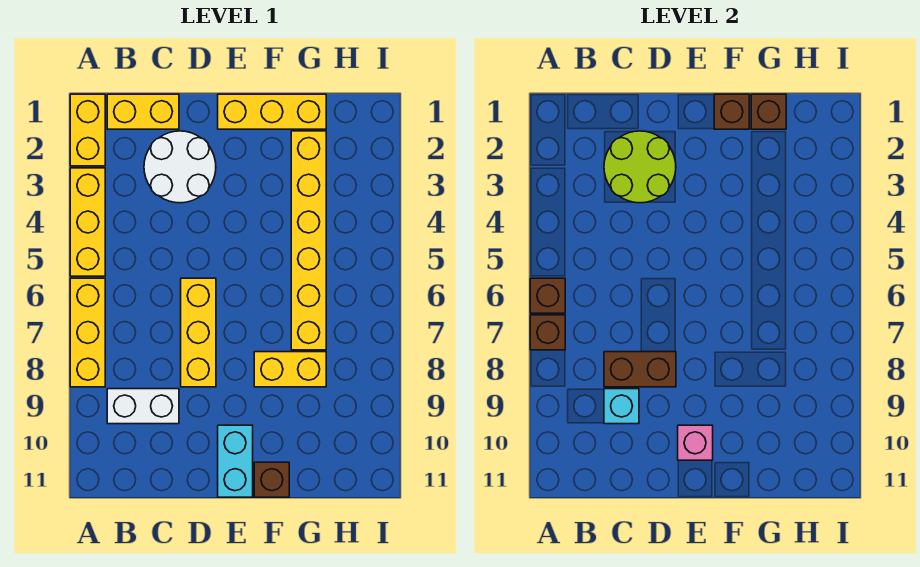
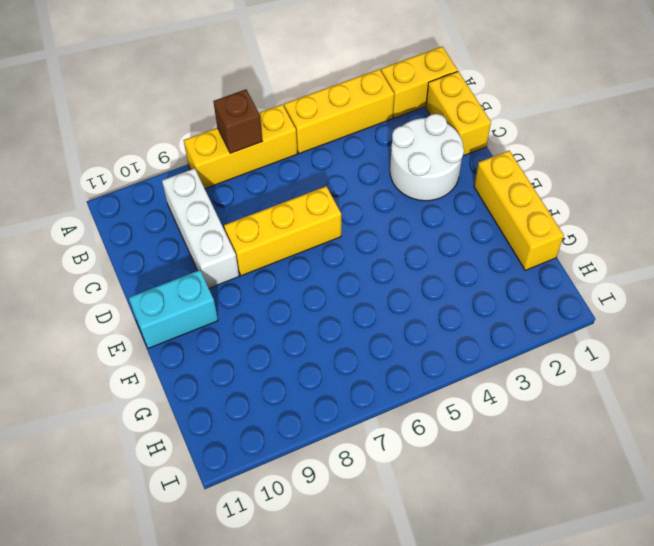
white 1x3 brick [162,168,239,288] -> white 1x2 brick [107,389,179,424]
none -> yellow 1x2 brick [254,352,326,387]
none -> brown 1x1 brick [254,462,289,497]
none -> yellow 1x6 brick [291,131,326,350]

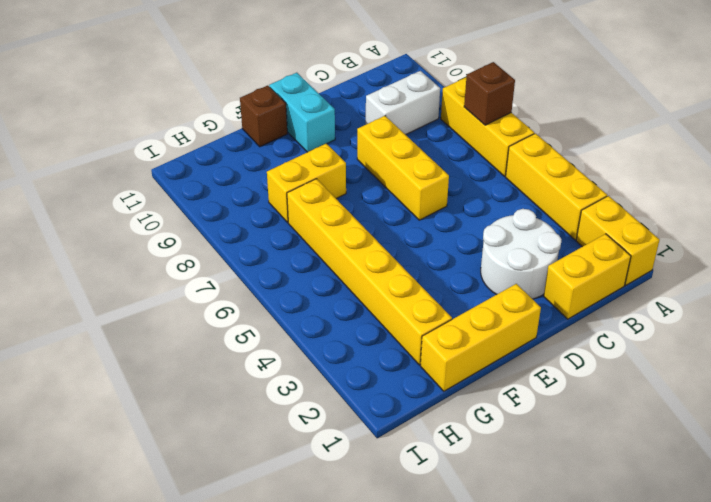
none -> brown 1x1 brick [530,278,565,313]
none -> lime 2x2 round brick [604,131,676,203]
none -> brown 1x2 brick [604,352,676,387]

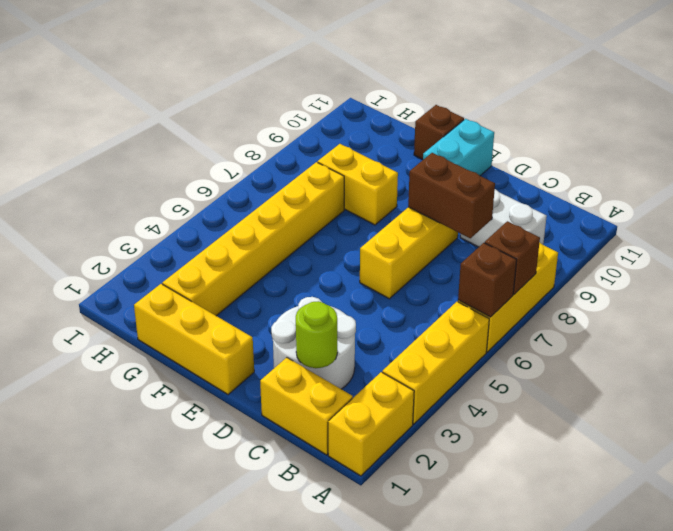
lime 1x1 round brick [296,301,337,368] -> lime 2x2 round brick [604,131,676,203]
none -> cyan 1x1 brick [604,389,639,424]
none -> pink 1x1 brick [678,425,713,460]
none -> brown 1x1 brick [714,94,749,129]

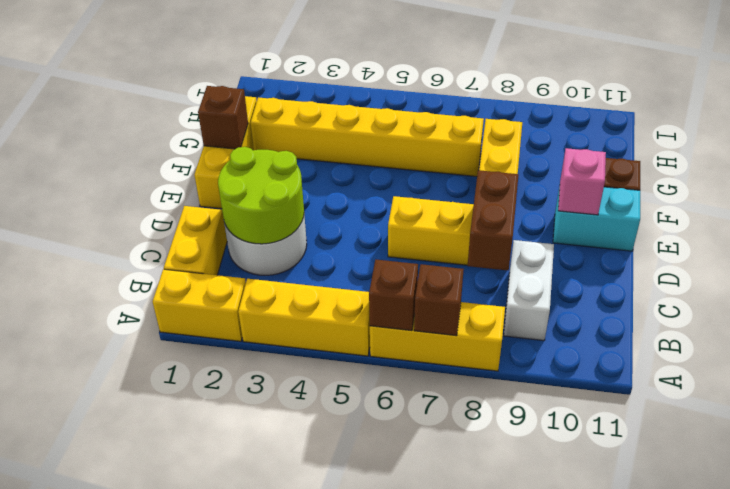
none -> cyan 1x1 brick [604,389,639,424]
none -> brown 1x1 brick [751,94,786,129]

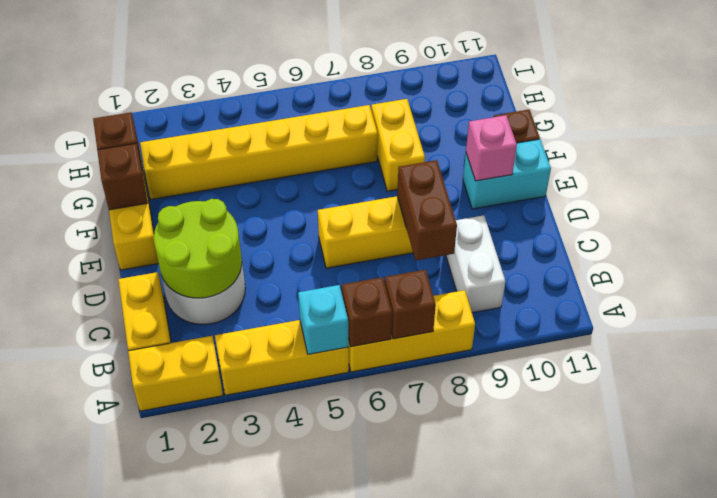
cyan 1x1 brick [298,285,348,354] -> cyan 1x1 brick moved to [604,389,639,424]

